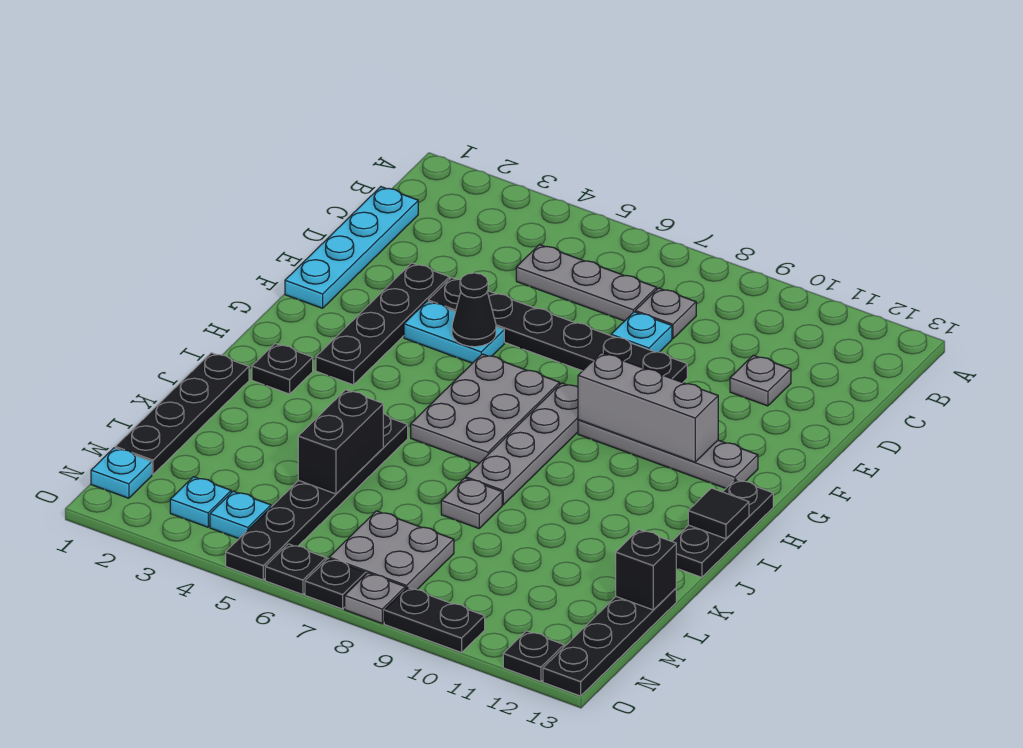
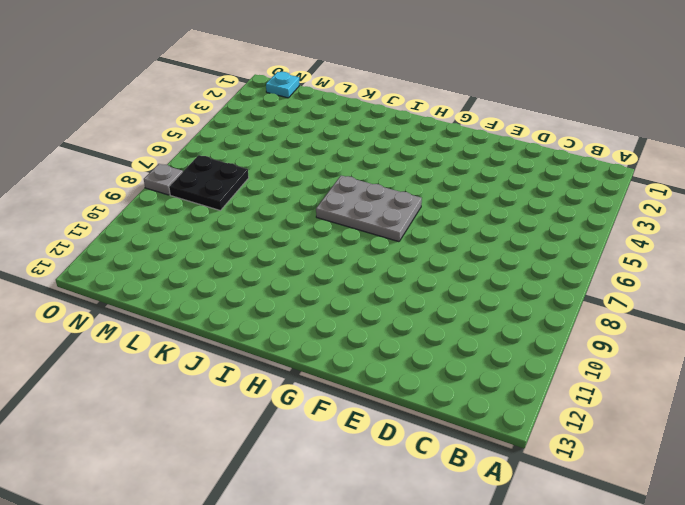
black 2x2 plate [169,155,249,211] -> grey 2x2 plate [329,511,454,590]
none -> cyan 1x4 plate [285,187,418,308]
none -> grey 1x3 plate [516,245,657,321]
none -> grey 1x1 plate [635,288,696,339]
none -> cyan 1x1 plate [611,312,672,352]

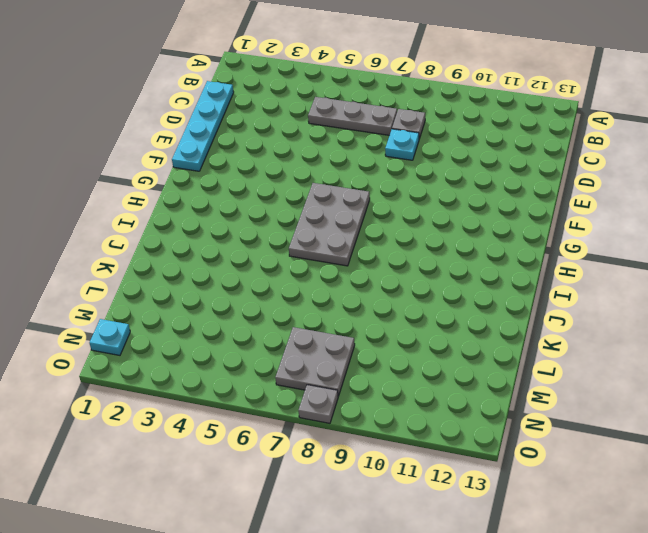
none -> grey 1x1 plate [730,355,791,406]
none -> black 1x4 plate [316,263,449,385]
none -> black 1x6 plate [428,278,687,382]
none -> cyan 1x2 plate [404,301,504,363]

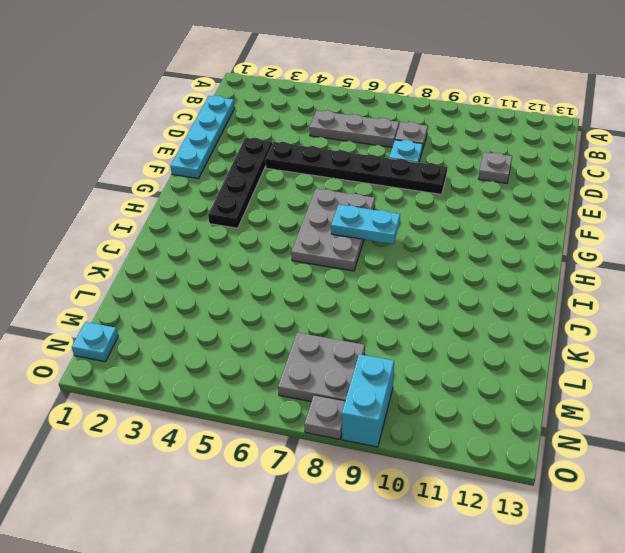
cyan 1x2 plate [331,205,400,244] -> cyan 1x2 plate moved to [404,301,504,363]
cyan 1x2 brick [342,354,394,447] -> black 1x2 plate [384,587,485,653]
none -> grey 1x4 plate [466,383,578,505]
none -> grey 1x4 plate [578,420,758,488]
none -> black 1x3 plate [672,479,773,577]
none -> black 1x1 plate [252,344,313,394]

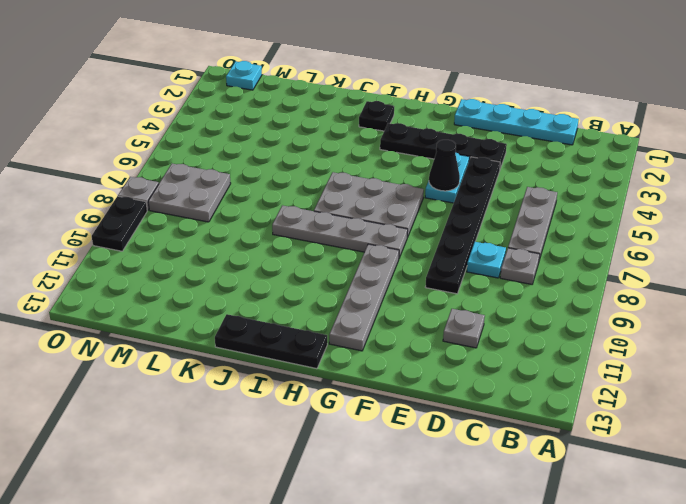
none -> black 1x4 plate [115,353,249,474]
none -> black 1x6 plate [226,414,408,580]
none -> grey 1x1 plate [441,478,502,528]
none -> black 1x4 plate [543,588,676,696]

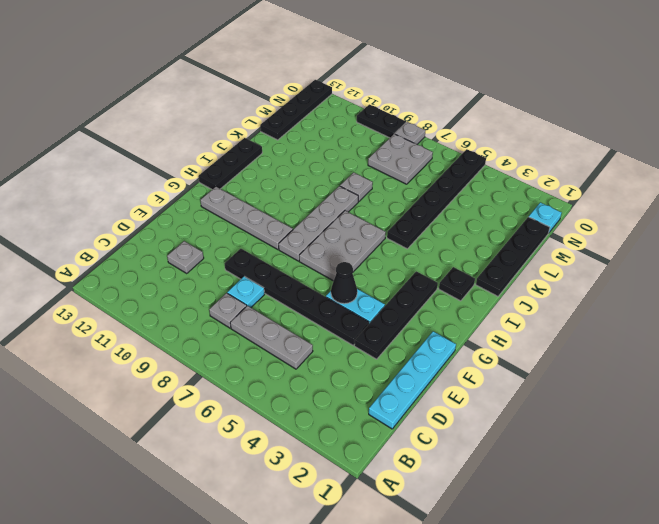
none -> cyan 1x1 plate [170,477,231,527]
none -> cyan 1x1 plate [210,491,271,539]
none -> black 1x1 plate [265,544,326,595]
none -> black 1x1 plate [305,559,366,609]

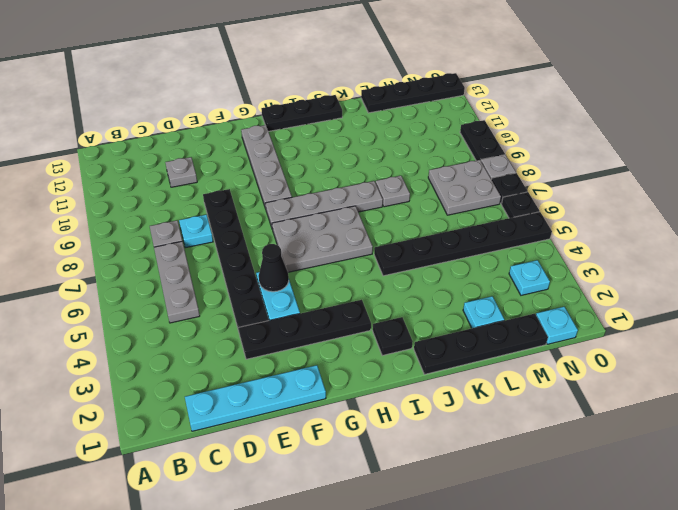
cyan 1x1 plate [463,296,504,328] -> cyan 1x1 plate moved to [210,491,271,539]
none -> black 1x1 plate [503,631,564,682]
none -> grey 1x3 brick [578,353,718,462]
none -> black 1x1 tile [688,488,749,539]
none -> black 1x2 brick [298,390,383,494]

